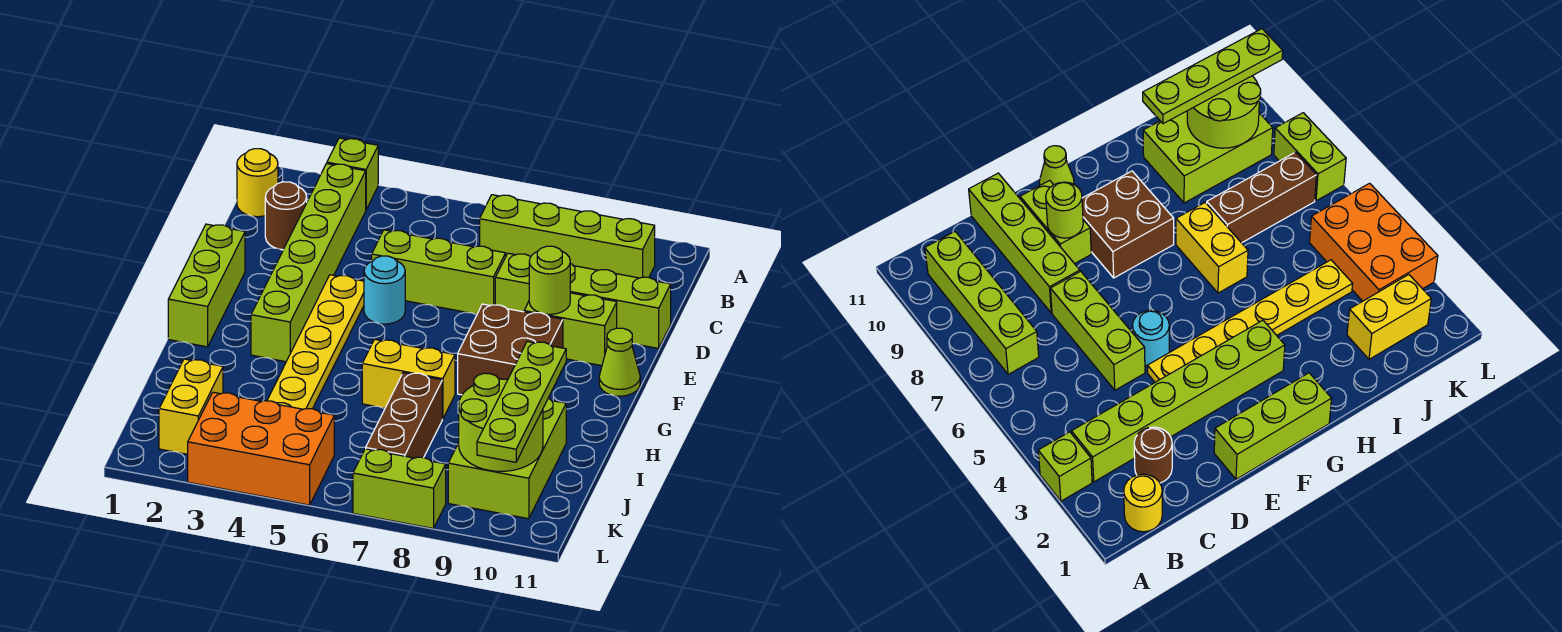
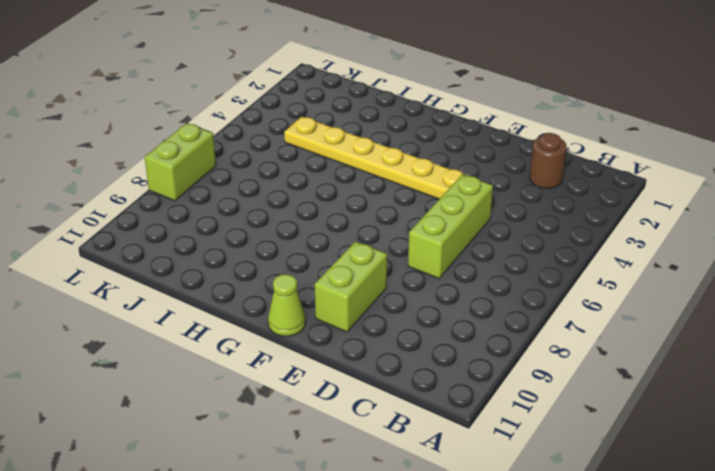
none -> lime 1x1 brick [327,138,378,209]
none -> yellow 1x1 round brick [237,149,278,217]
none -> lime 1x6 brick [251,163,366,362]

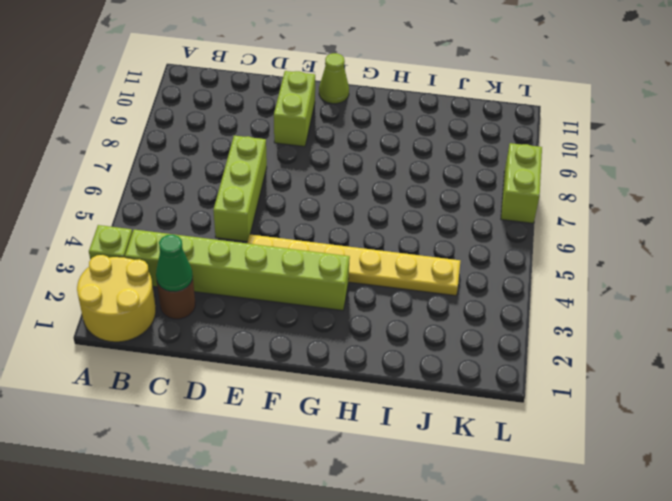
yellow 2x2 round brick [77,255,156,342] -> yellow 1x1 round brick [237,149,278,217]
green 1x1 cone [156,235,193,292] -> none
none -> lime 1x4 brick [480,195,655,278]
none -> lime 1x4 brick [495,253,671,348]
none -> lime 1x3 brick [168,224,245,347]

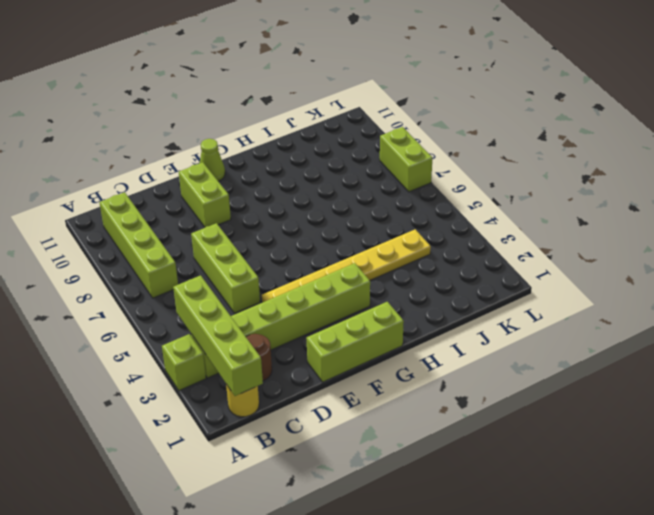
lime 1x4 brick [173,275,263,396] -> lime 1x4 brick moved to [495,253,671,348]
none -> cyan 1x1 round brick [364,256,405,324]
none -> brown 2x2 brick [458,304,563,395]
none -> yellow 1x2 brick [362,339,455,419]

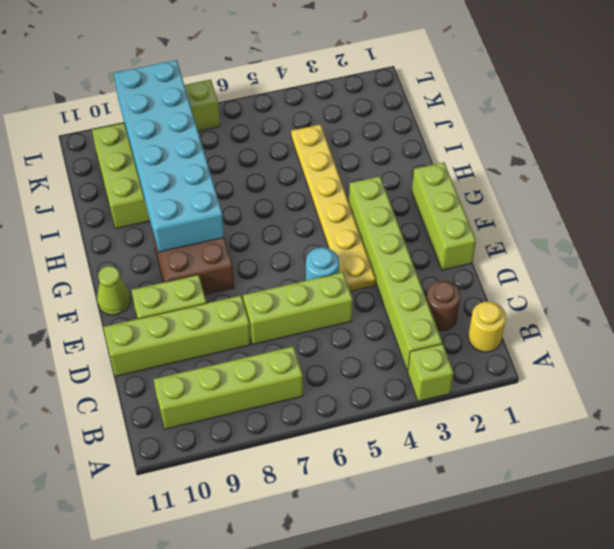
cyan 2x6 brick [114,60,224,252] -> lime 2x2 round brick [459,373,543,471]
none -> yellow 1x2 brick [362,339,455,419]
none -> brown 1x3 brick [366,373,442,458]
none -> yellow 1x2 brick [159,359,223,454]

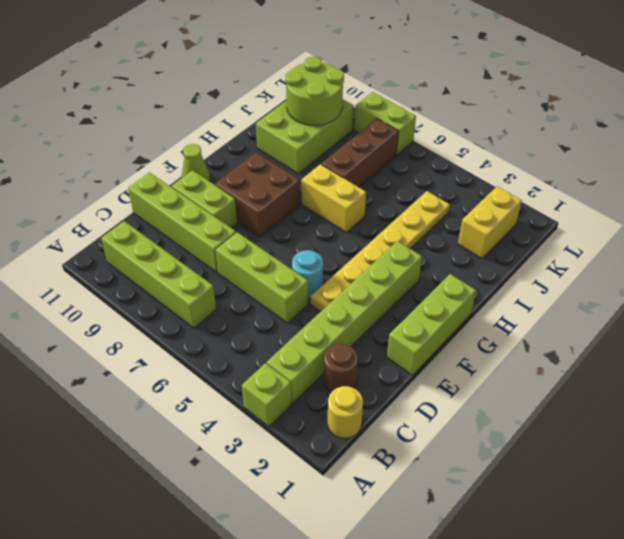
none -> orange 2x3 brick [188,392,334,505]
none -> lime 1x1 round brick [529,246,570,314]
none -> lime 1x4 plate [477,342,566,462]

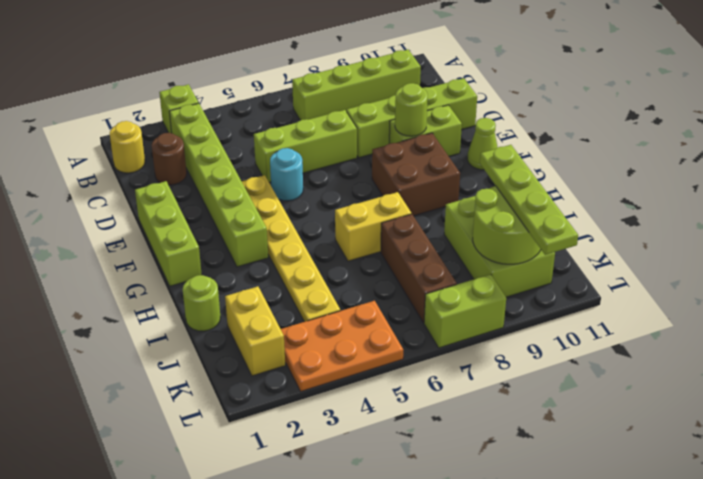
lime 1x1 round brick [183,275,220,331] -> none
orange 2x3 plate [281,301,403,391] -> orange 2x3 brick [188,392,334,505]

